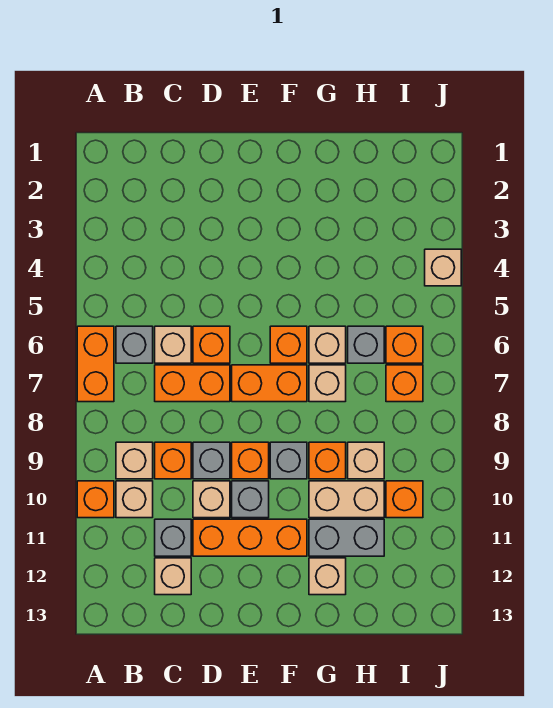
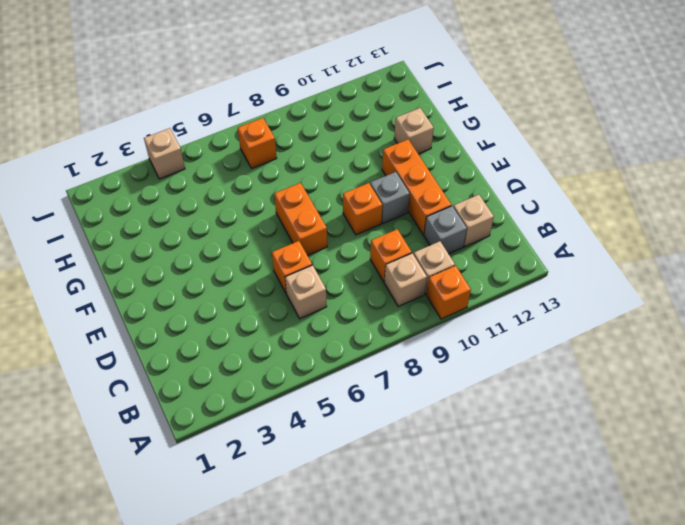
none -> orange 1x2 brick [77,326,114,402]
none -> grey 1x1 brick [116,326,153,363]
none -> orange 1x2 brick [155,365,230,402]
none -> grey 1x1 brick [193,442,230,479]

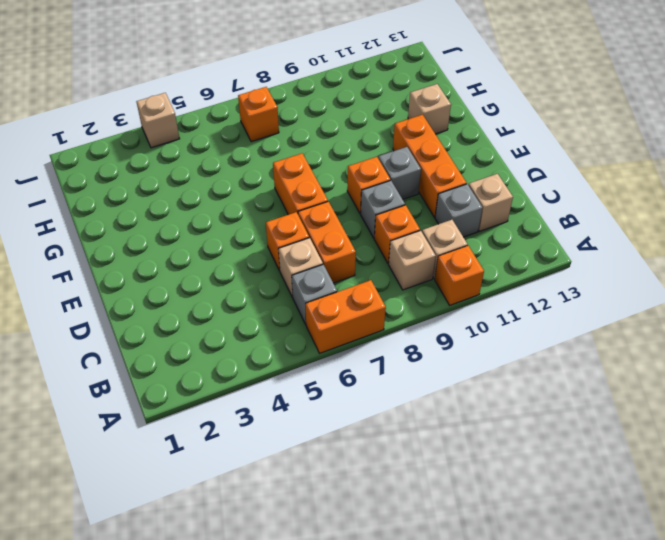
none -> tan 1x1 brick [193,481,230,518]
none -> orange 1x1 brick [270,326,307,363]
none -> grey 1x1 brick [270,442,307,479]
none -> tan 1x1 brick [309,326,346,363]

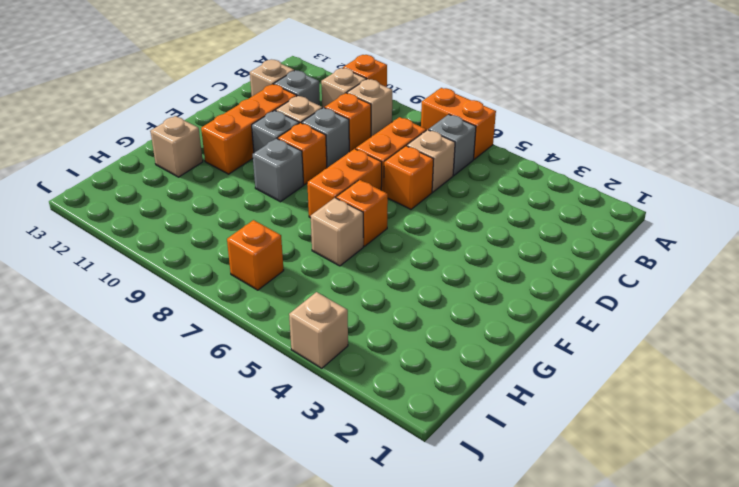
none -> tan 1x1 brick [309,365,346,402]
none -> orange 1x1 brick [309,442,346,479]
none -> tan 1x2 brick [309,481,384,518]
none -> grey 1x2 brick [309,519,384,556]

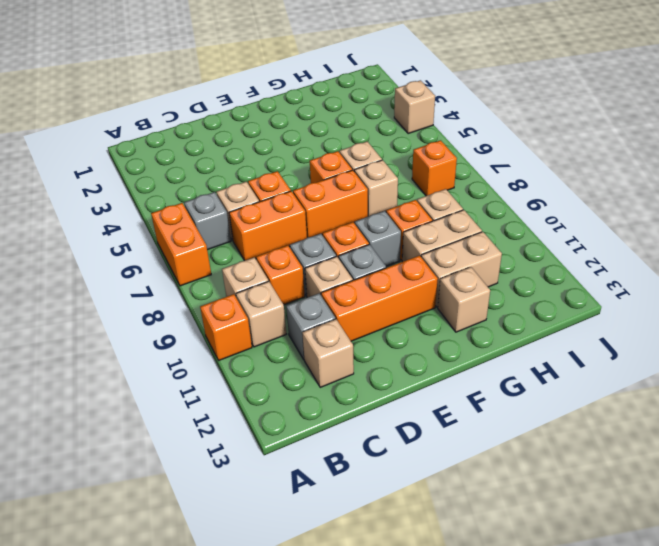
tan 1x2 brick [421,232,502,307] -> grey 1x2 brick [309,519,384,556]
none -> grey 1x1 brick [348,326,384,363]
none -> orange 1x1 brick [386,326,423,363]
none -> orange 1x1 brick [386,481,423,518]

